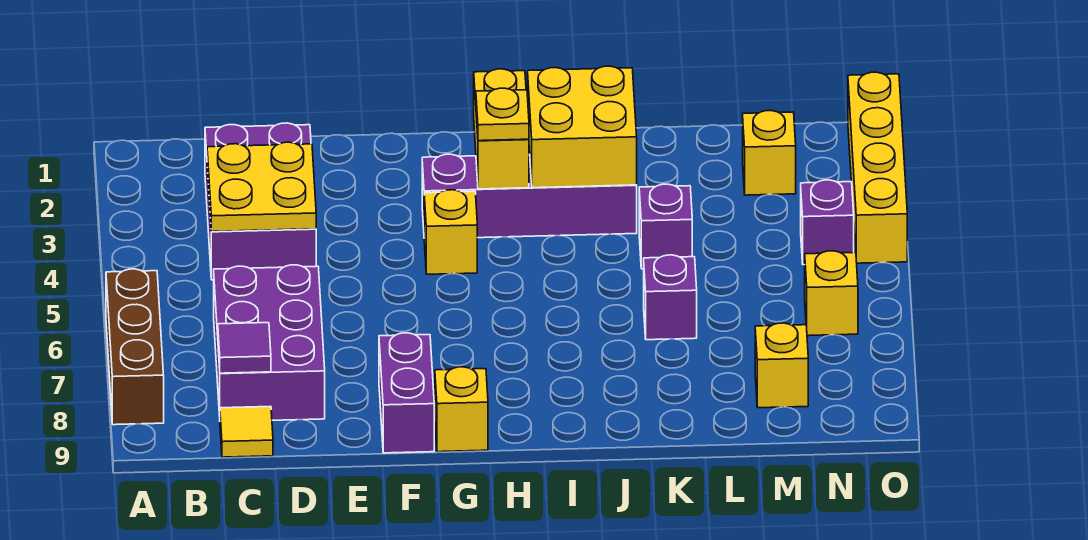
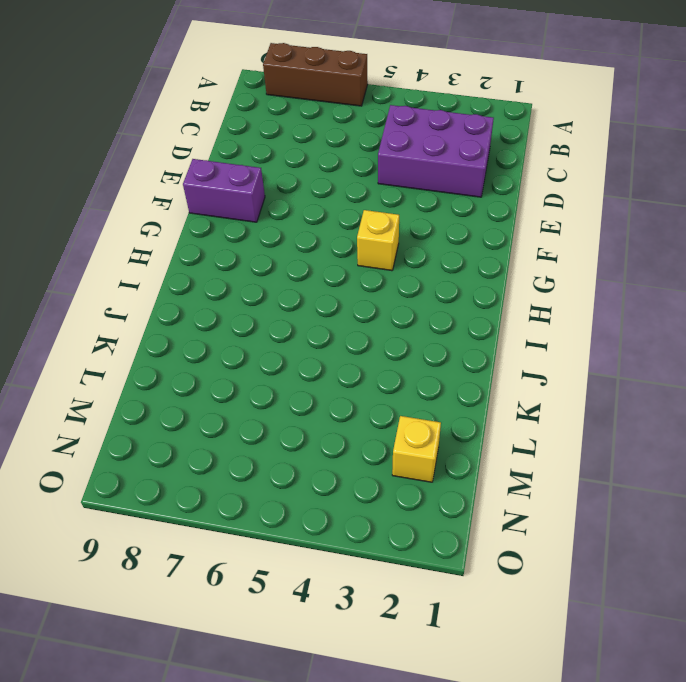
none -> purple 2x3 brick [214,265,325,420]
none -> yellow 1x1 tile [220,406,273,457]
none -> purple 1x4 brick [422,154,637,238]

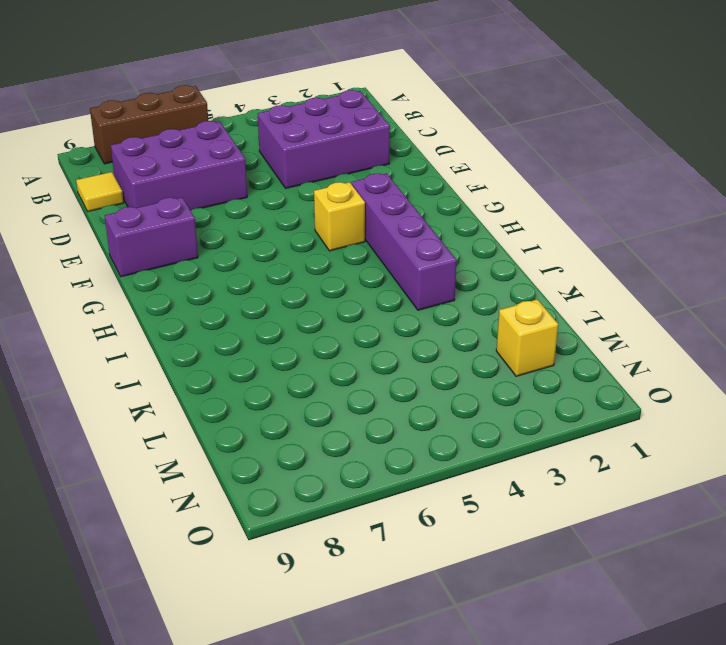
none -> yellow 1x1 brick [435,367,488,452]
none -> purple 1x1 brick [639,184,692,269]
none -> purple 1x1 brick [644,255,697,340]

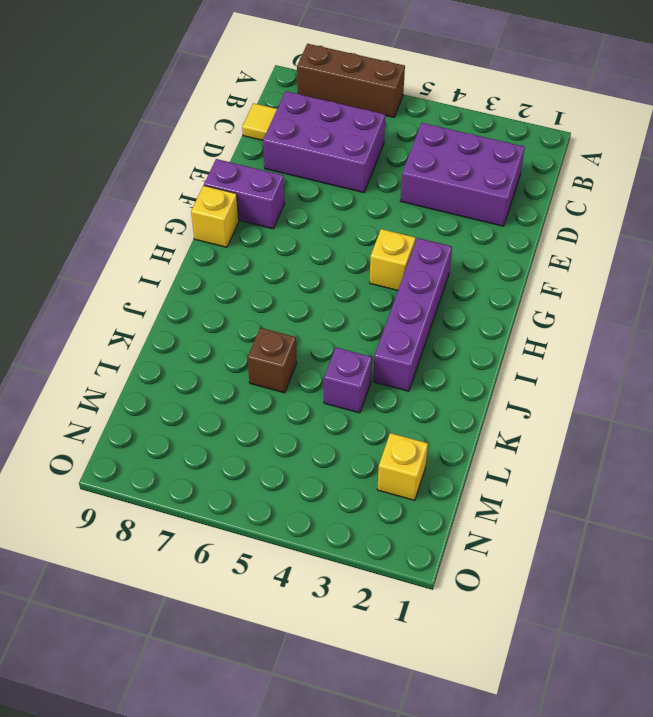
brown 1x1 brick [248,328,297,393] -> purple 1x1 brick [644,255,697,340]
none -> yellow 1x1 brick [755,323,808,408]
none -> purple 1x1 brick [801,180,854,265]
none -> yellow 1x1 brick [805,251,858,336]

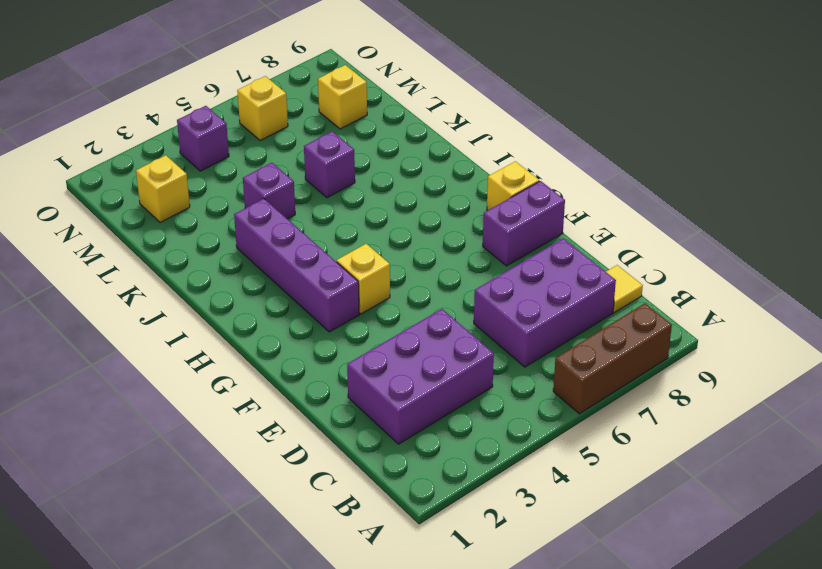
none -> yellow 1x4 brick [848,72,907,263]
none -> yellow 2x2 plate [207,142,316,232]
none -> purple 1x1 tile [218,323,271,373]

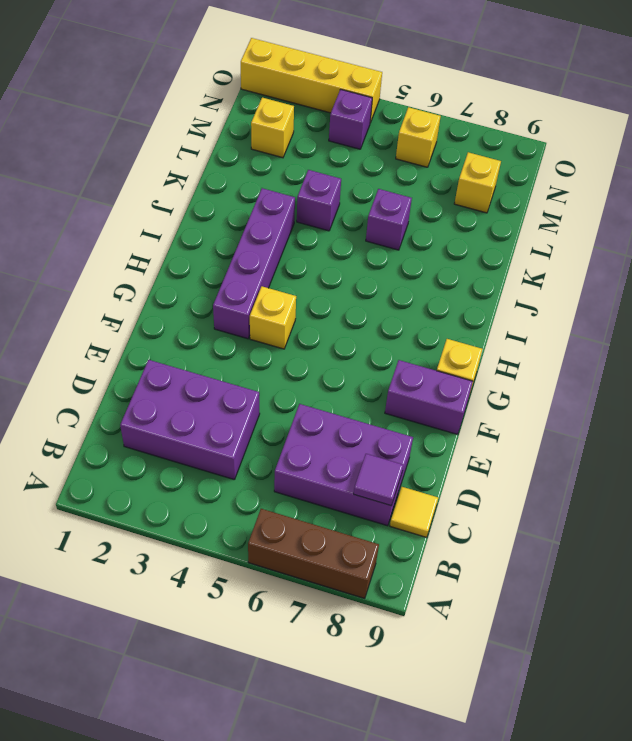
none -> yellow 2x2 plate [207,142,316,232]
none -> yellow 1x2 brick [474,69,529,189]
none -> yellow 2x2 brick [528,66,637,188]

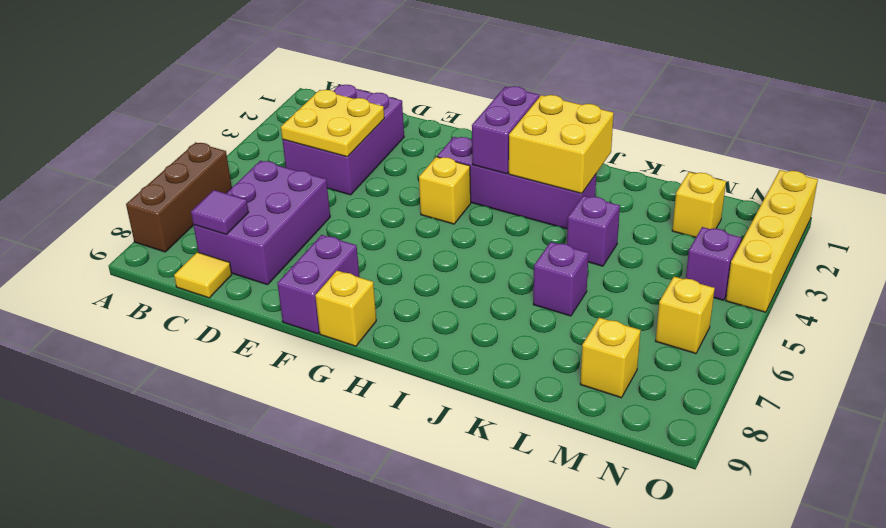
purple 1x2 brick [472,86,539,174] -> yellow 1x2 brick [474,69,529,189]
none -> yellow 1x1 plate [476,88,529,141]

